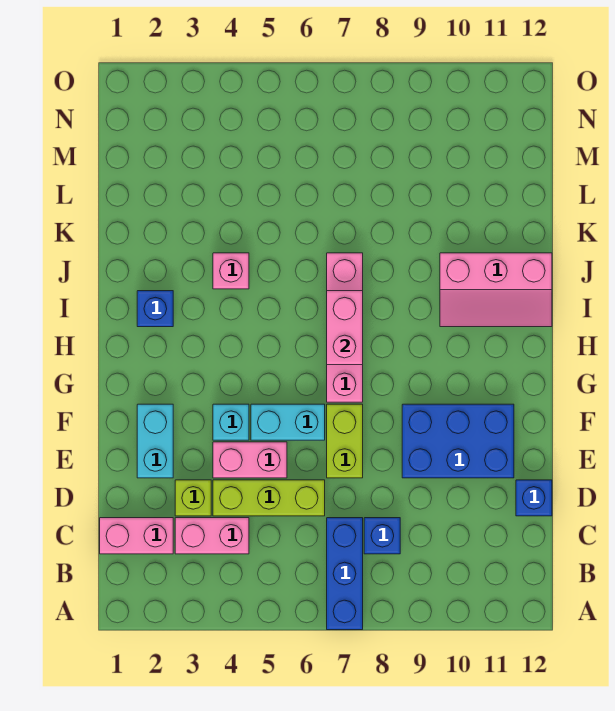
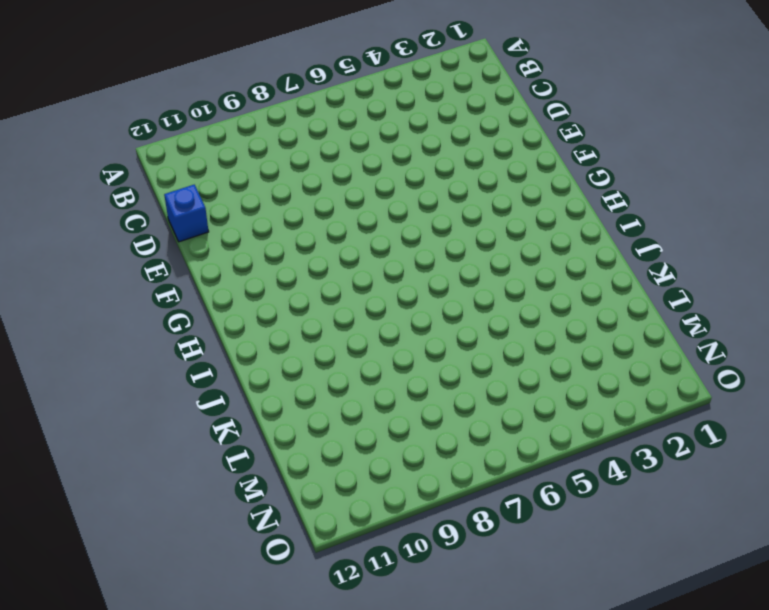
none -> blue 1x3 brick [327,518,363,630]
none -> pink 1x2 brick [100,518,173,554]
none -> pink 1x2 brick [175,518,249,554]

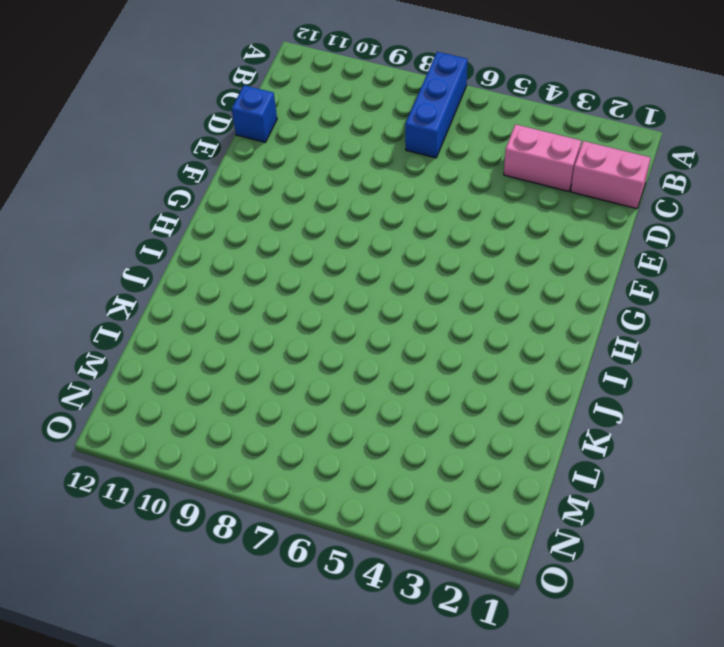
none -> blue 1x1 brick [364,518,400,554]
none -> lime 1x1 brick [175,480,211,516]
none -> lime 1x3 brick [213,480,325,516]

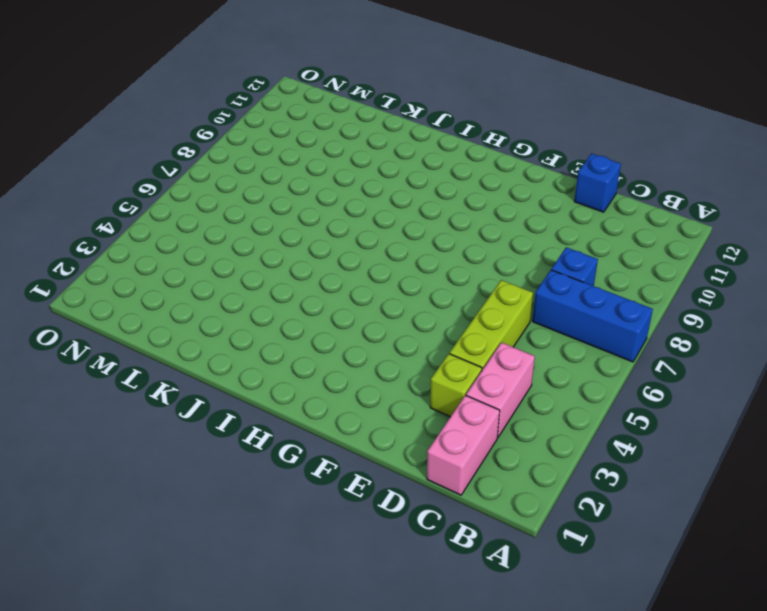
none -> cyan 1x2 brick [137,404,173,478]
none -> pink 1x2 brick [213,442,287,478]
none -> lime 1x2 brick [327,404,363,478]

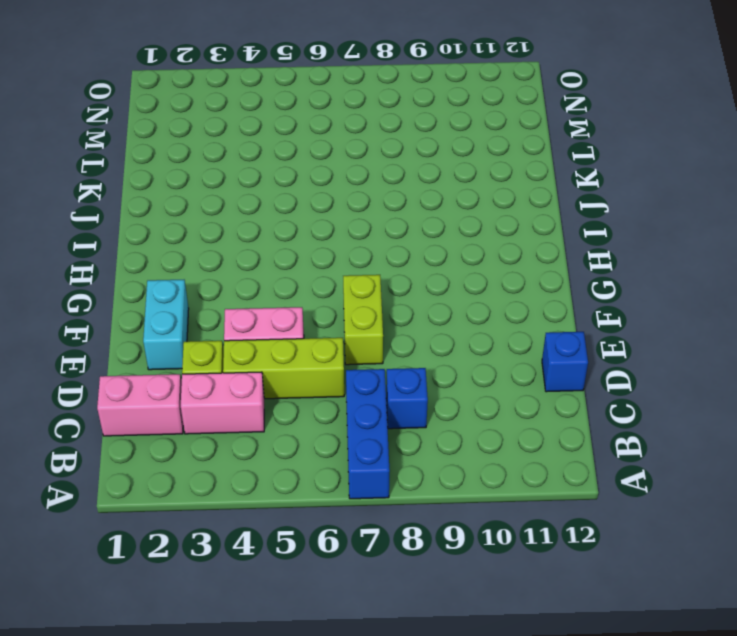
none -> blue 2x3 brick [402,404,514,478]
none -> cyan 1x1 brick [213,404,249,440]
none -> cyan 1x2 brick [251,404,325,440]

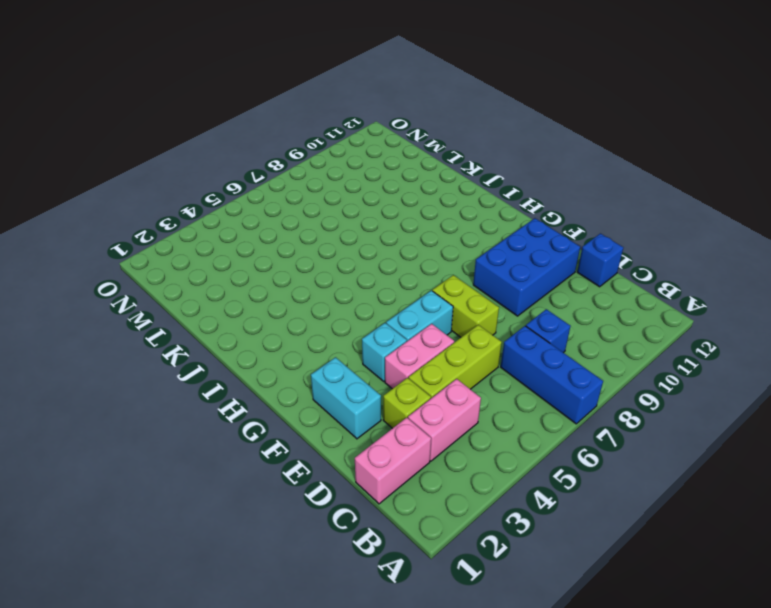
none -> pink 1x4 brick [327,253,363,402]
none -> blue 1x1 brick [137,291,173,327]
none -> pink 2x3 slope [440,253,552,327]

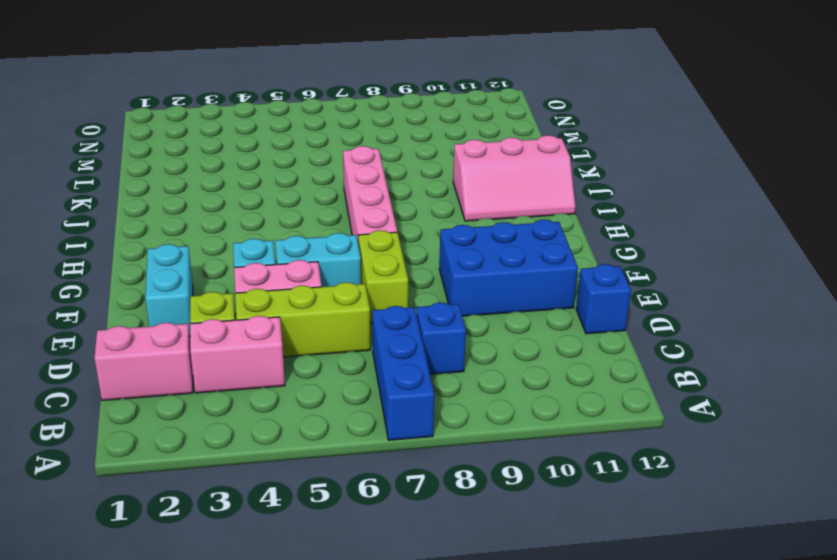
none -> blue 1x1 brick [137,291,173,327]
none -> pink 1x1 brick [213,253,249,289]
none -> pink 1x2 brick [327,291,363,365]

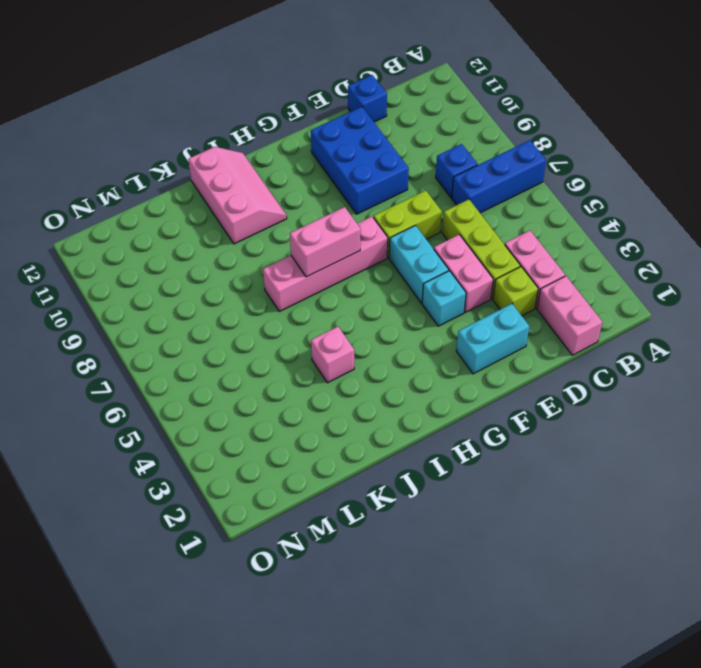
none -> blue 1x1 brick [137,291,173,327]

